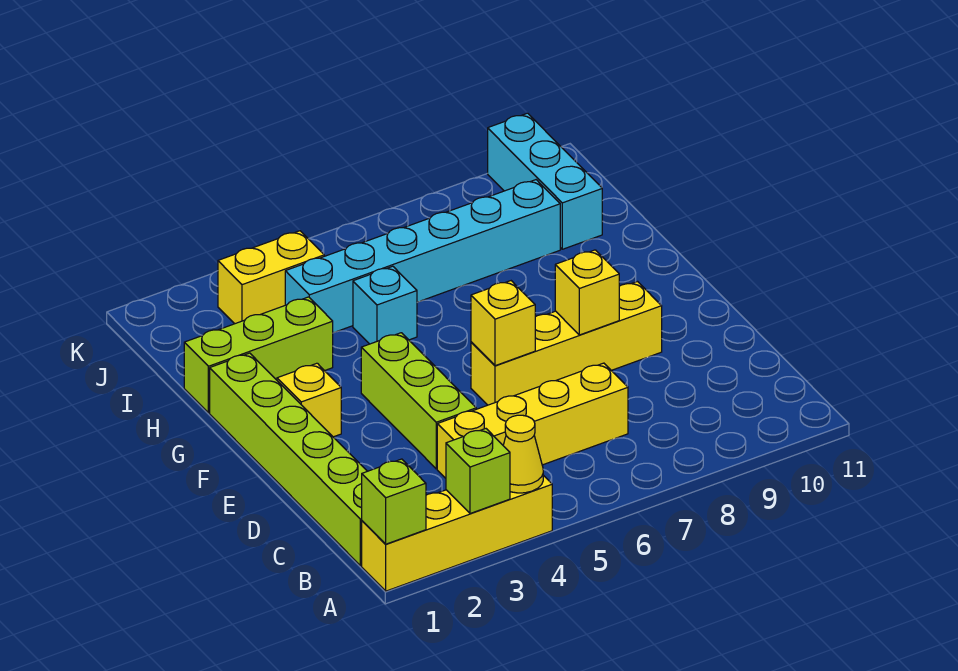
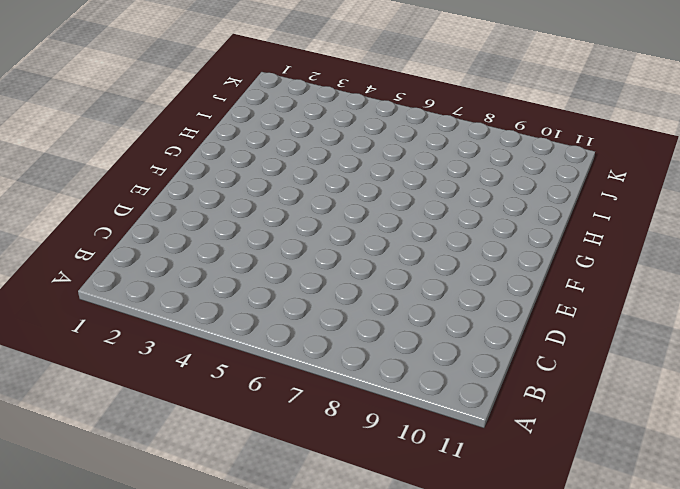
none -> yellow 1x4 brick [362,475,552,591]
none -> lime 1x6 brick [210,353,367,566]
none -> yellow 1x4 brick [437,363,628,478]

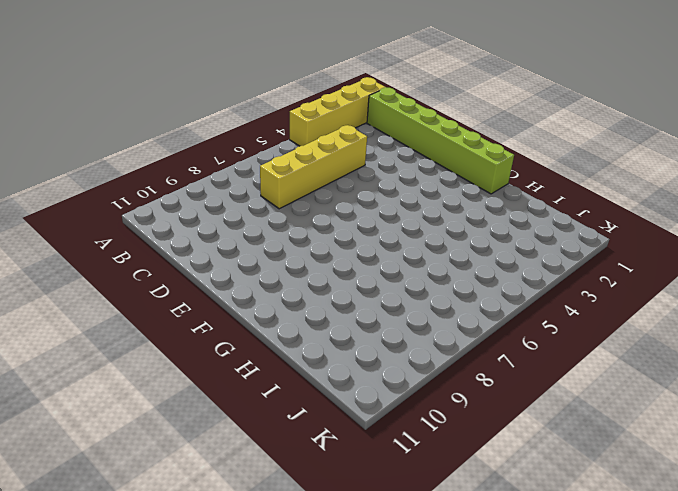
none -> lime 1x3 brick [361,333,476,469]
none -> yellow 1x4 brick [471,282,662,405]
none -> yellow 1x1 brick [277,363,341,437]

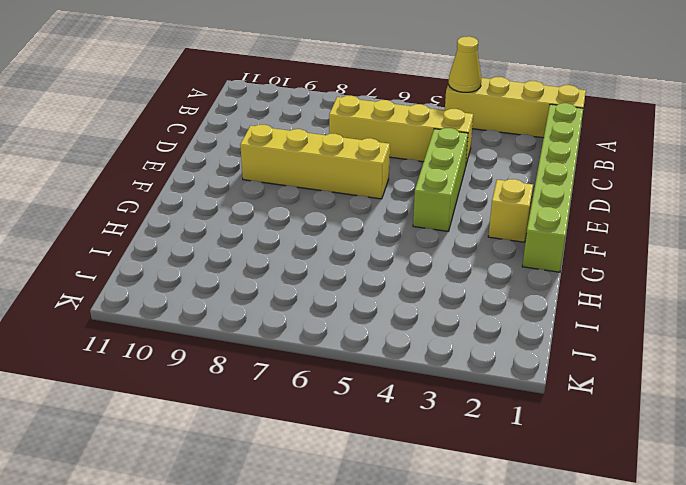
none -> lime 1x3 brick [184,297,333,413]
none -> cyan 1x1 brick [353,266,417,344]
none -> cyan 1x6 brick [285,180,560,333]

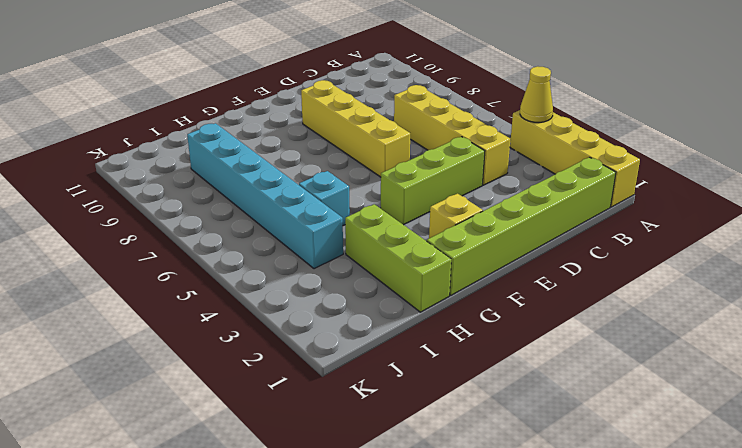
none -> cyan 1x3 brick [488,113,602,249]
none -> yellow 1x2 brick [218,231,324,324]
none -> lime 1x1 brick [362,459,426,544]

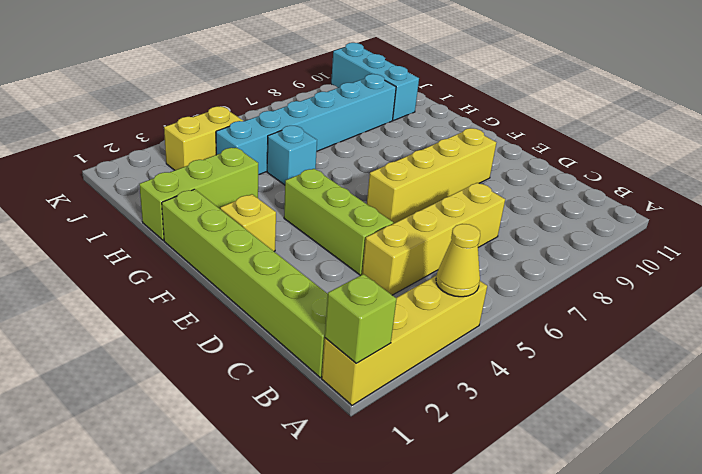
none -> lime 1x1 brick [446,429,510,514]
none -> yellow 1x1 brick [471,281,535,366]
none -> yellow 1x1 brick [555,250,619,335]

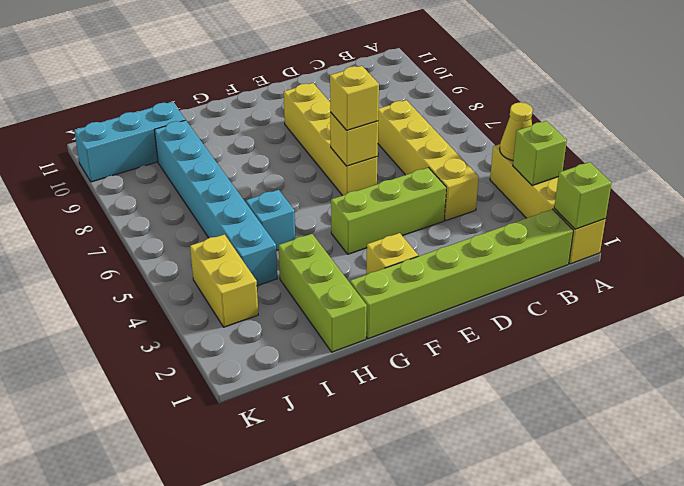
yellow 1x1 brick [330,66,379,130] -> yellow 1x1 brick moved to [555,250,619,335]

